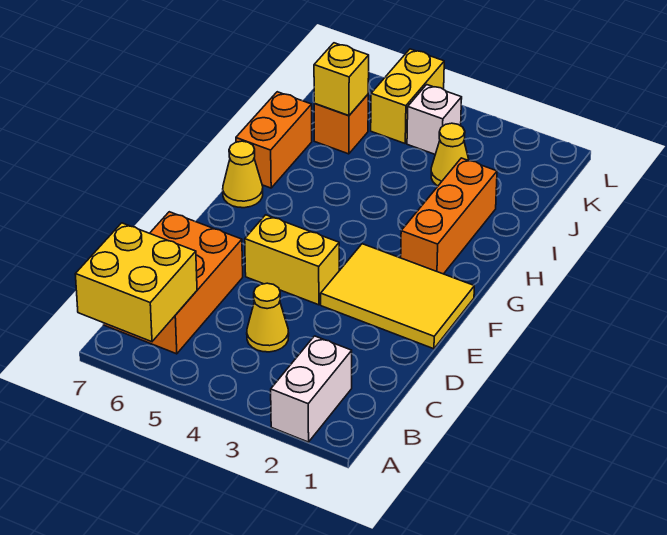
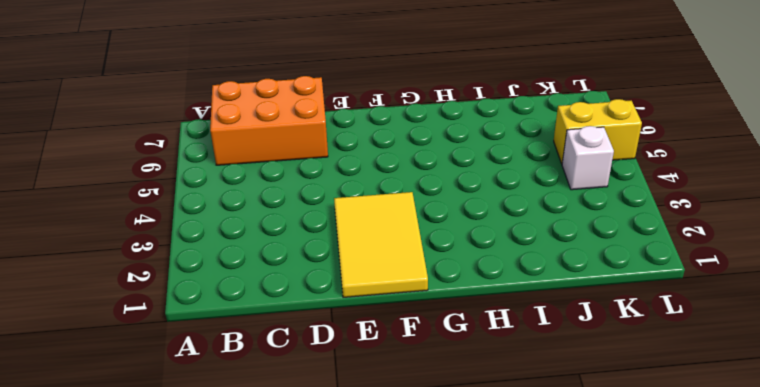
none -> white 1x2 brick [271,336,352,442]
none -> yellow 1x1 cone [247,283,289,352]
none -> yellow 1x2 brick [245,215,339,305]

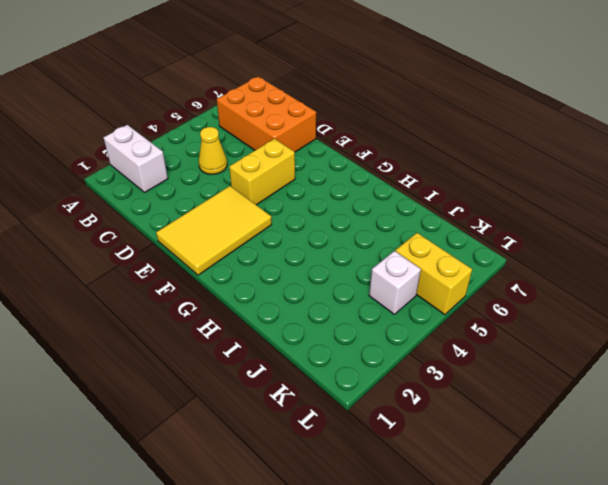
none -> orange 1x3 brick [401,158,497,274]
none -> yellow 1x1 cone [223,141,263,208]
none -> orange 1x2 brick [236,92,312,188]

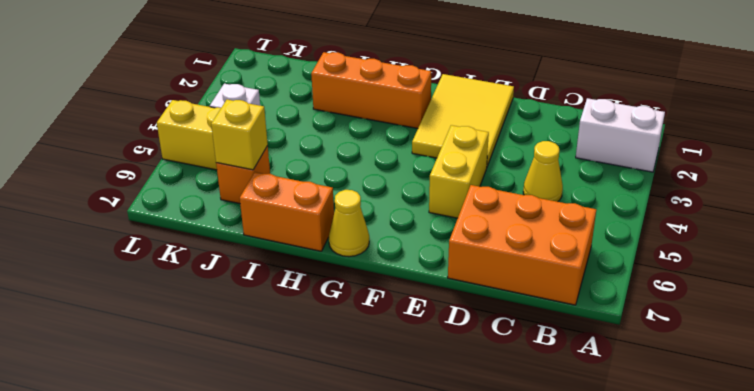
none -> yellow 1x1 cone [431,123,469,186]
none -> yellow 2x2 brick [75,223,197,342]

